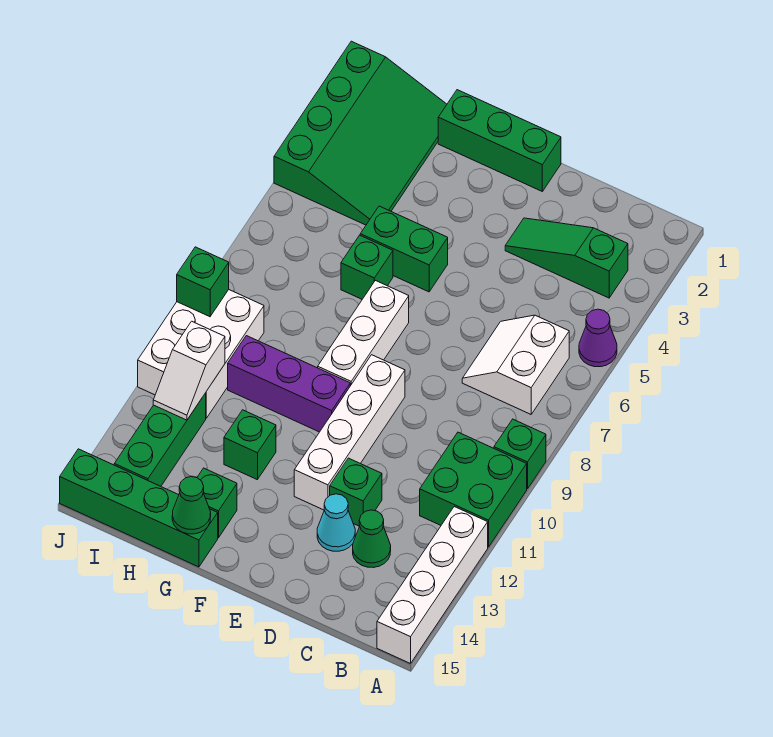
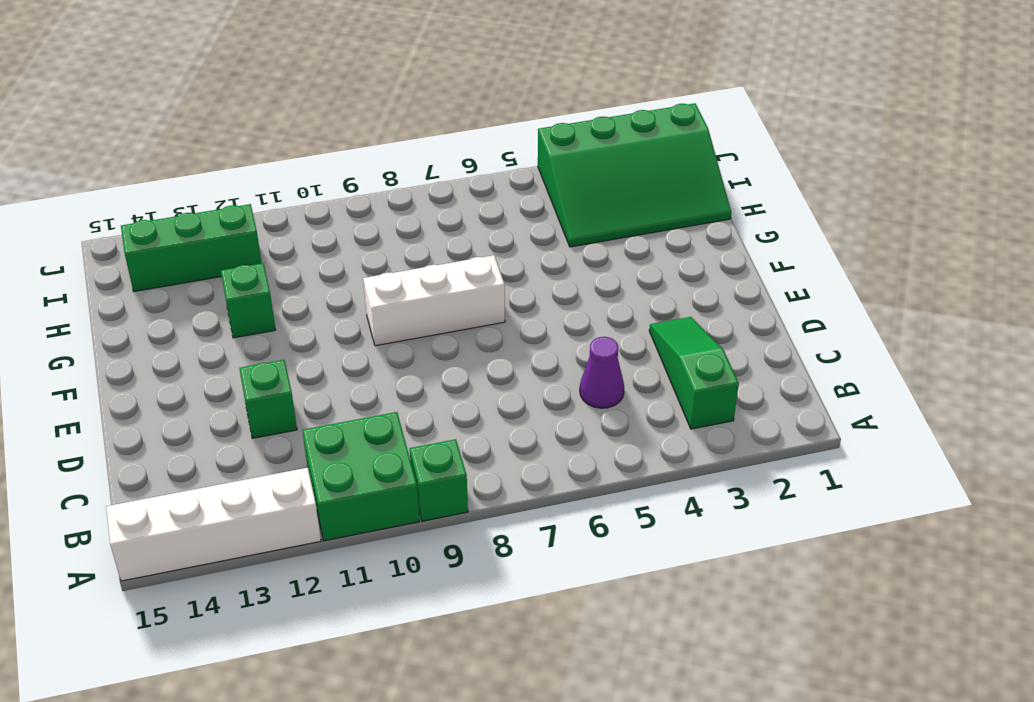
purple 1x1 cone [580,337,624,408] -> purple 1x1 cone moved to [579,309,617,367]
none -> white 2x2 slope [462,315,569,414]
none -> green 1x1 cone [353,510,391,568]
none -> cyan 1x1 cone [317,494,355,551]

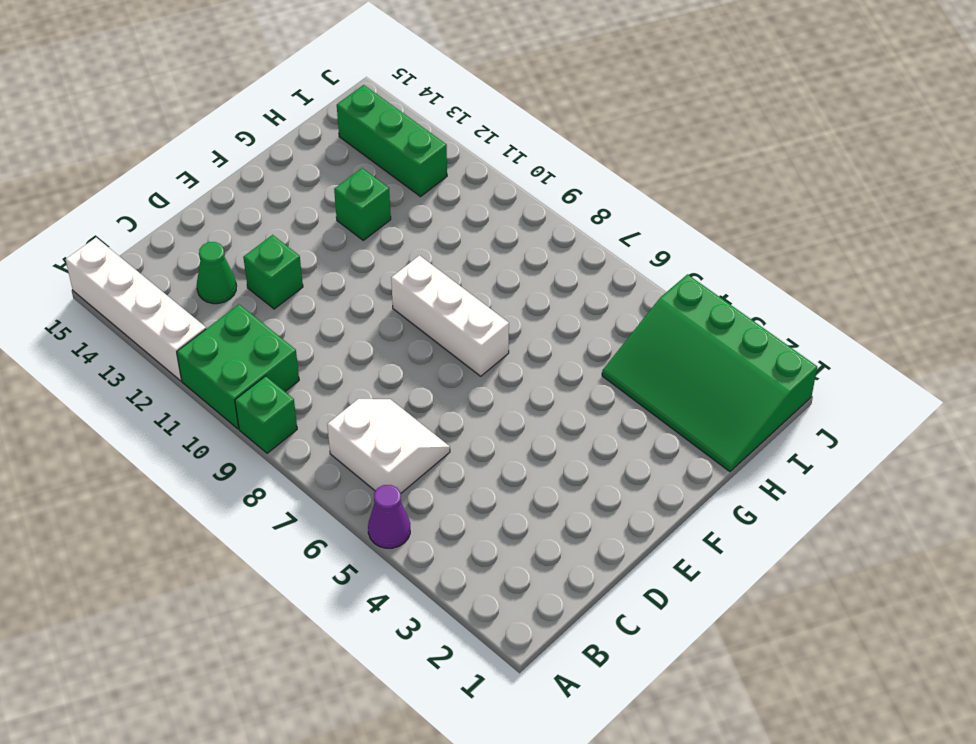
none -> green 1x3 slope [505,218,628,298]
none -> cyan 1x1 cone [317,494,355,551]
none -> green 1x3 brick [438,90,561,191]

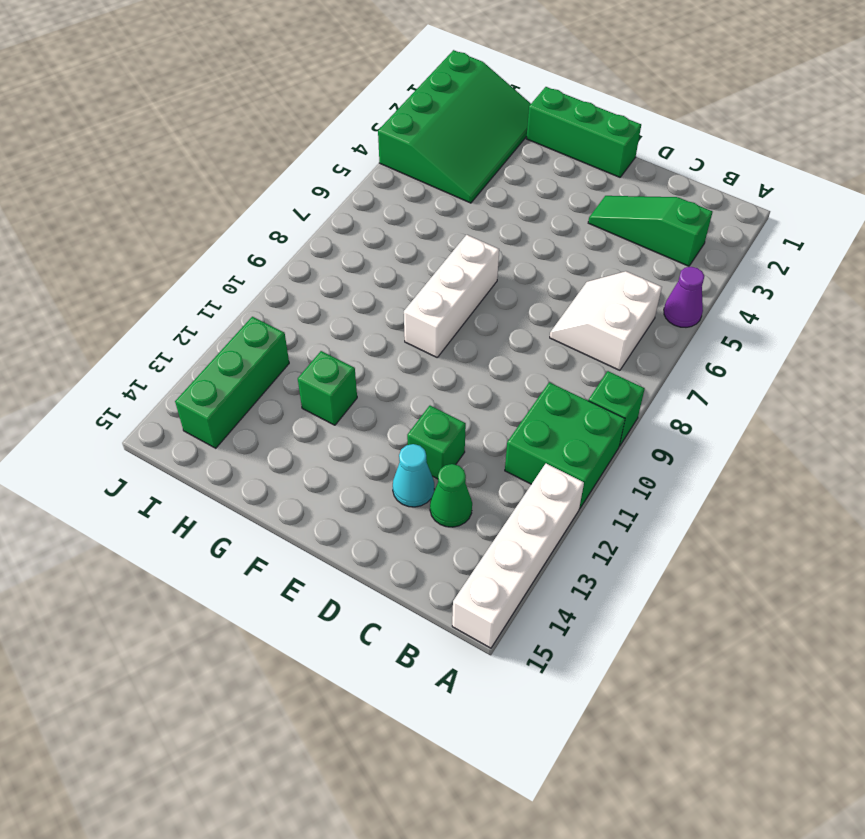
none -> white 1x4 brick [294,355,405,510]
none -> green 1x2 brick [360,206,448,292]
none -> purple 1x3 brick [228,336,350,432]

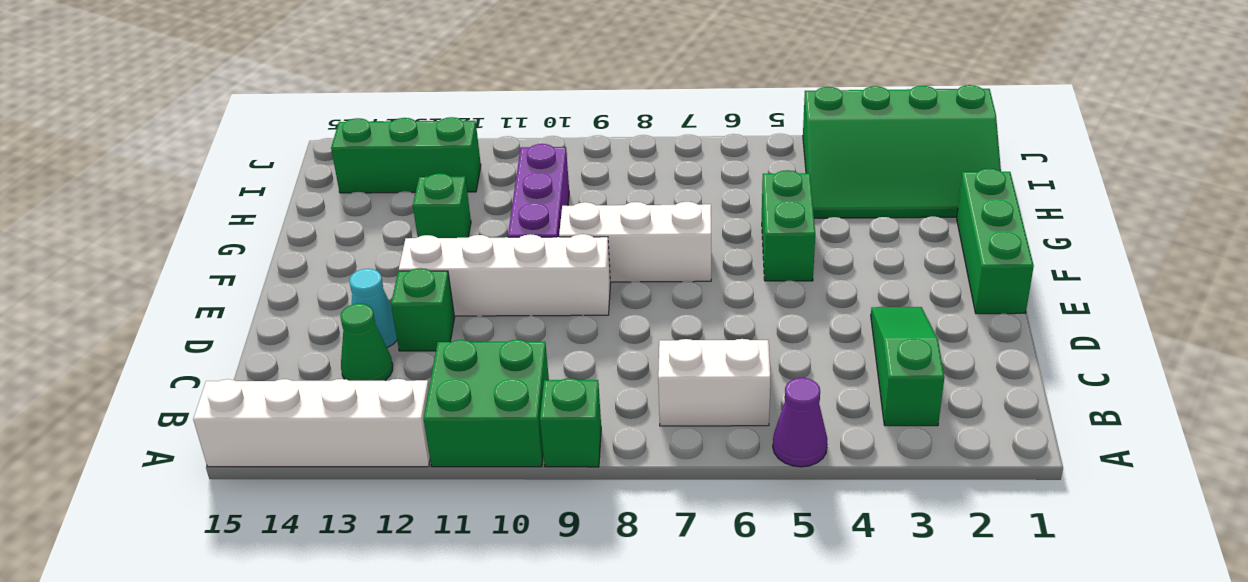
none -> green 1x1 brick [341,235,393,299]
none -> green 1x1 brick [197,468,237,538]
none -> green 1x4 brick [60,449,218,567]

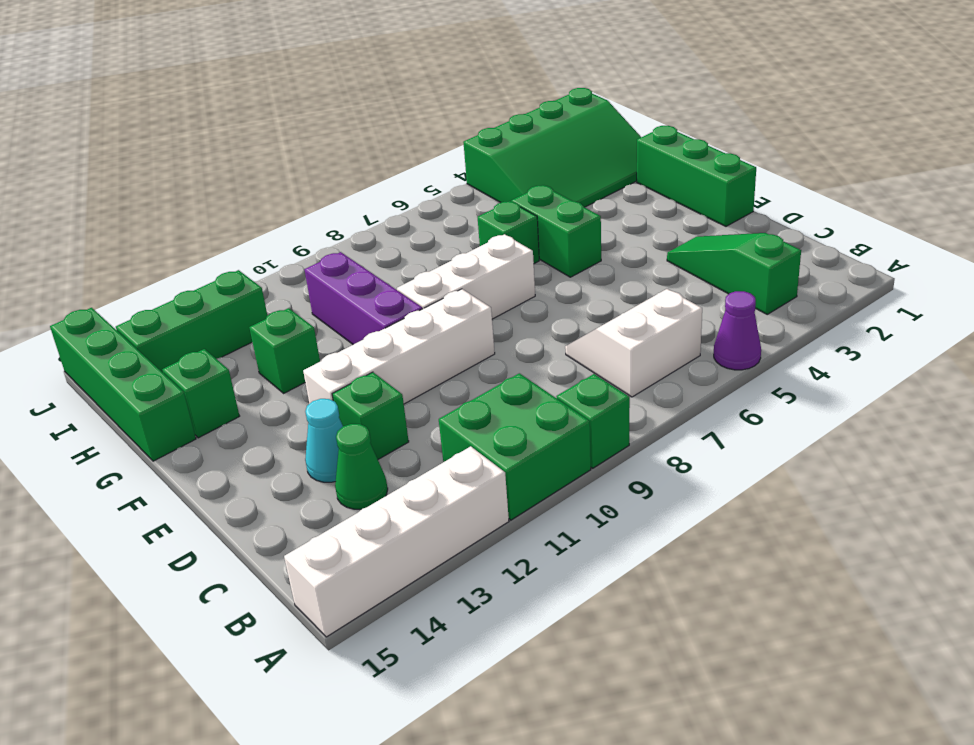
none -> white 2x3 brick [138,290,264,418]
none -> green 1x1 cone [172,477,211,534]
none -> white 1x2 slope [153,321,225,420]

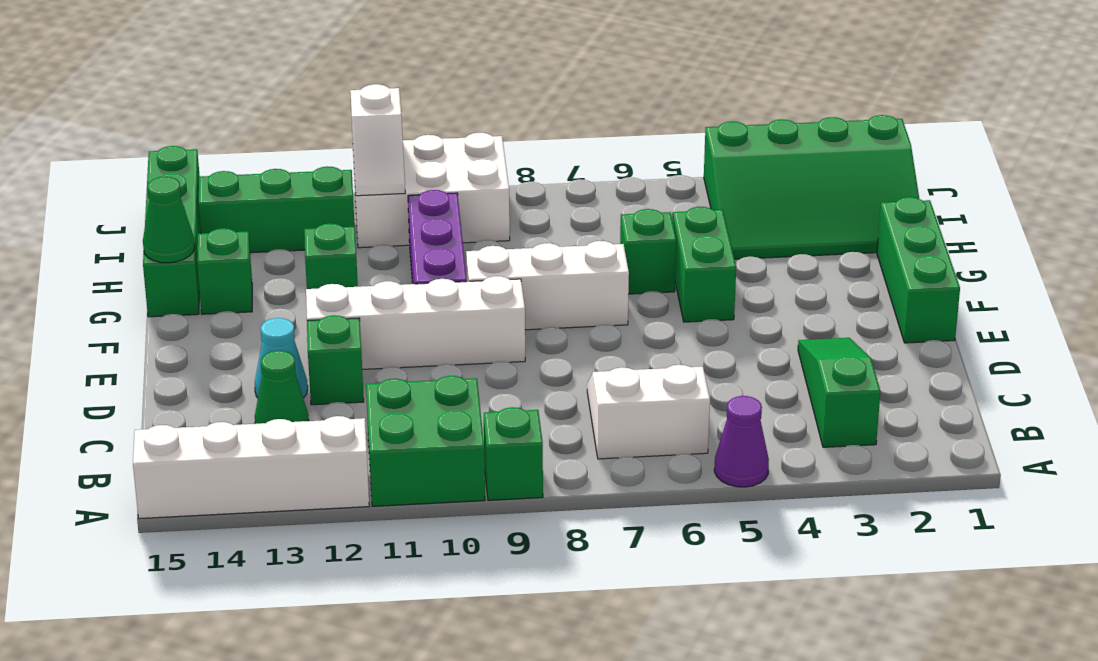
white 1x2 slope [350,84,405,196] -> white 1x2 slope turned to [153,321,225,420]
none -> green 1x1 brick [177,247,229,317]

